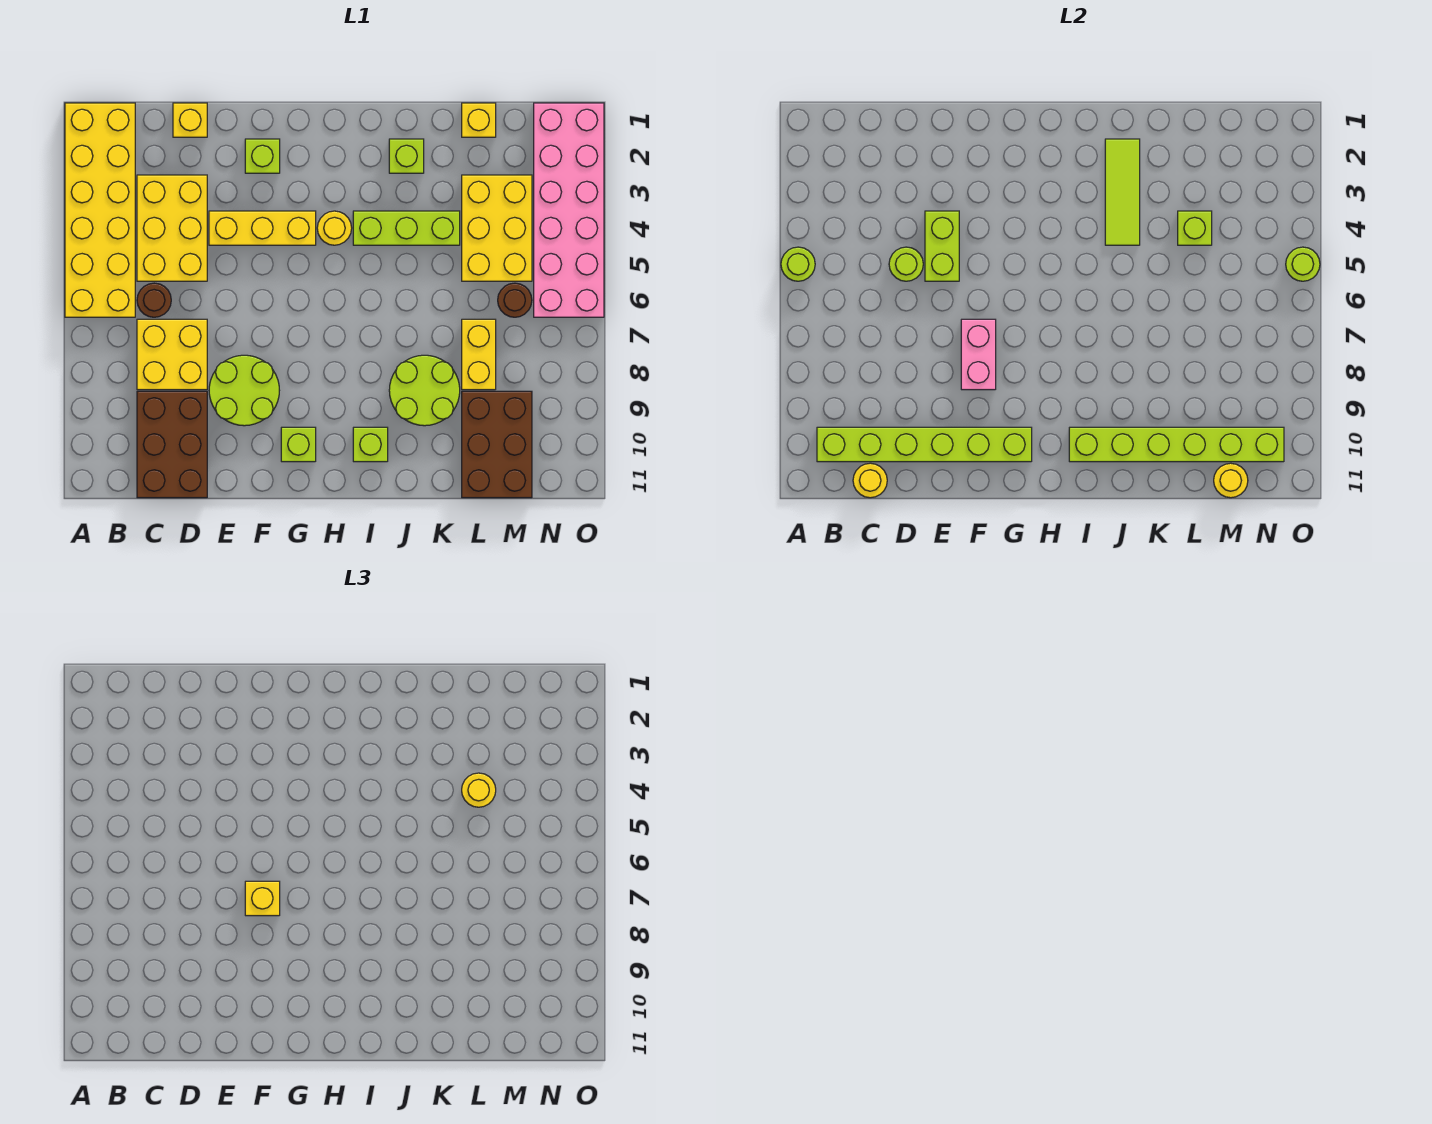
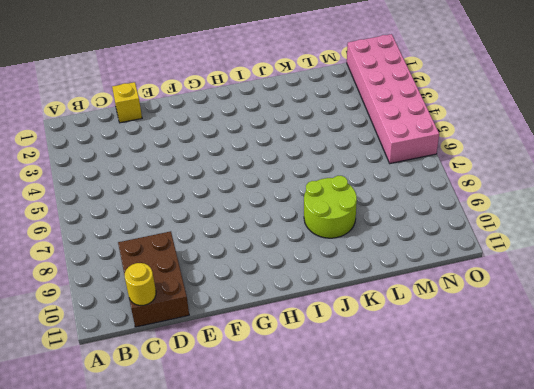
none -> yellow 2x6 brick [65,103,135,317]
none -> yellow 2x3 brick [137,175,207,281]
none -> brown 1x1 round brick [137,283,171,317]
none -> yellow 2x2 brick [137,319,207,390]

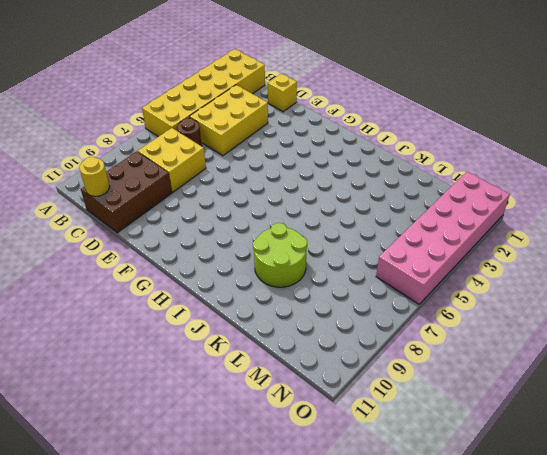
none -> yellow 1x3 brick [209,211,316,245]
none -> lime 2x2 round brick [209,355,279,426]
none -> lime 1x1 brick [245,139,280,173]
none -> lime 1x1 brick [281,427,316,462]

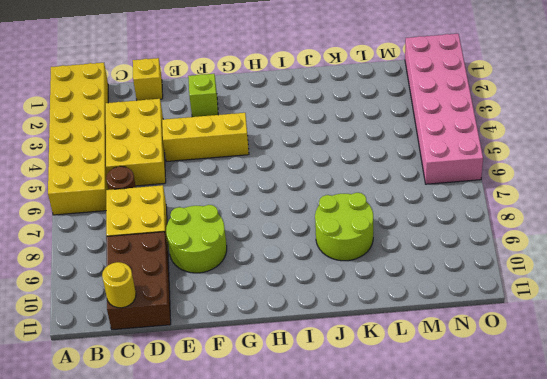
none -> lime 1x1 brick [281,427,316,462]
none -> yellow 1x1 round brick [317,211,352,245]
none -> lime 1x3 brick [353,211,460,245]
none -> lime 1x1 brick [353,427,388,462]

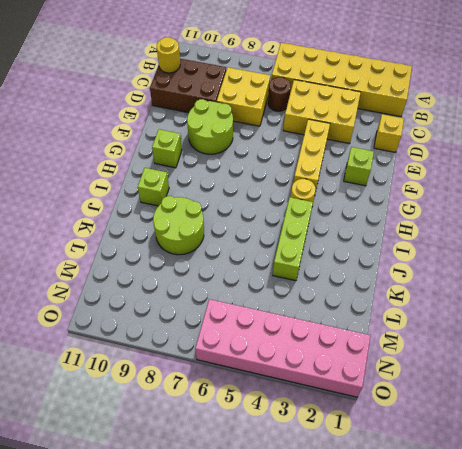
none -> lime 1x1 brick [389,139,424,173]
none -> yellow 1x1 brick [462,103,496,137]
none -> yellow 2x3 brick [462,175,532,281]
none -> yellow 1x2 brick [462,319,496,390]

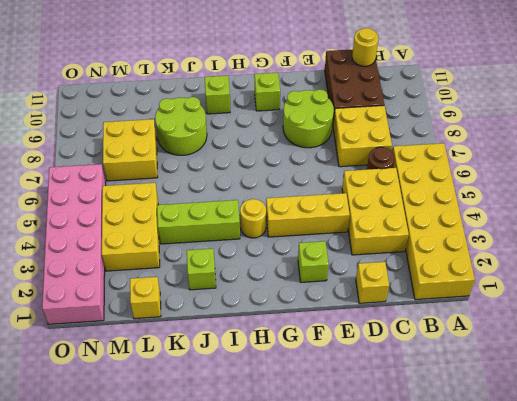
yellow 2x2 brick [103,119,158,181] -> yellow 1x2 brick [462,319,496,390]
none -> brown 2x3 brick [462,391,532,498]
none -> brown 1x1 round brick [498,283,532,317]
none -> lime 1x1 round brick [781,247,815,281]
none -> lime 1x6 brick [817,427,1032,462]

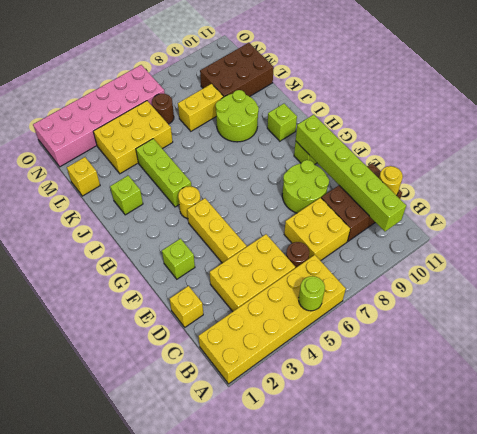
none -> lime 1x1 round brick [889,247,923,281]
none -> lime 1x2 brick [925,211,959,281]
none -> pink 1x2 brick [961,319,996,390]
none -> lime 1x6 brick [1069,427,1284,462]

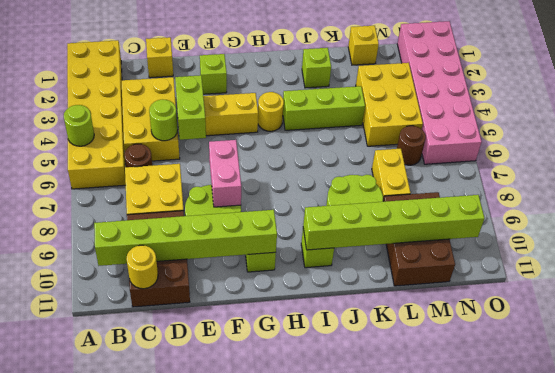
none -> lime 1x3 tile [1105,139,1140,245]
none -> lime 1x1 brick [1178,211,1212,245]
none -> yellow 1x1 round brick [1214,463,1248,498]
none -> lime 1x1 round brick [1286,247,1320,281]

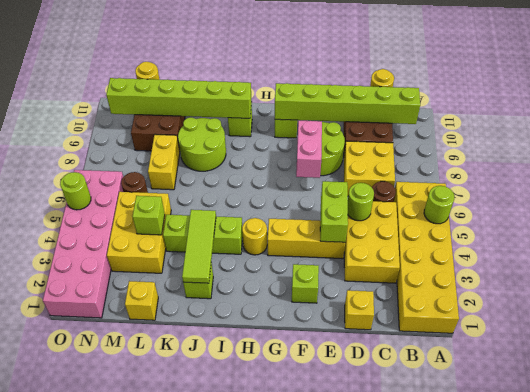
none -> yellow 1x1 brick [245,881,280,916]
none -> yellow 1x1 round brick [462,773,496,807]

